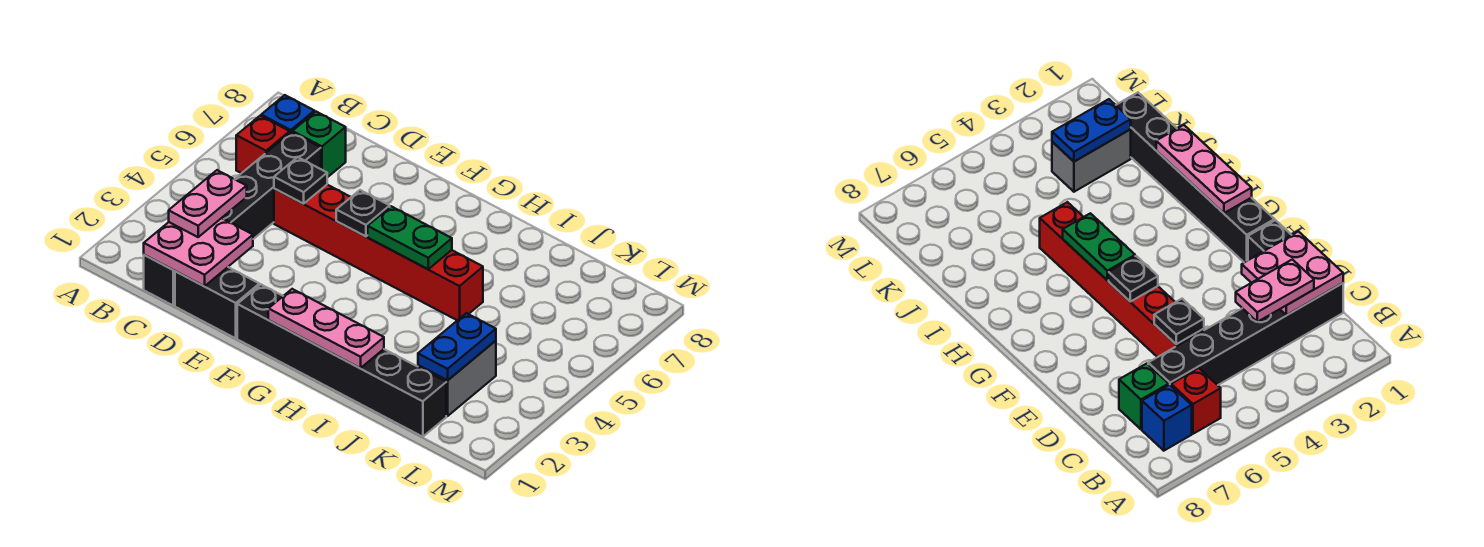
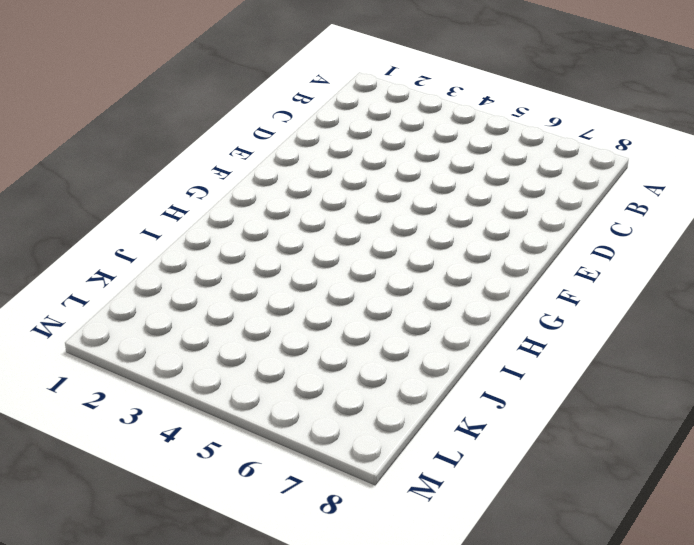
none -> red 1x1 brick [236,116,290,173]
none -> blue 1x1 brick [261,95,314,133]
none -> black 1x6 brick [144,132,321,306]

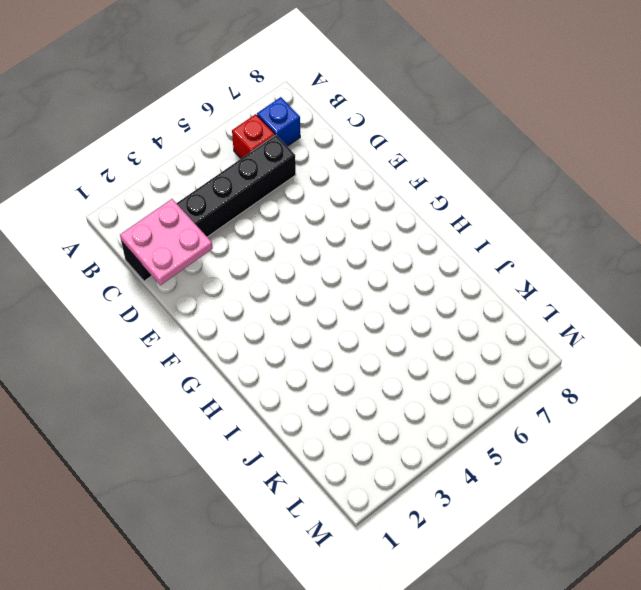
none -> green 1x1 brick [292,112,346,177]
none -> black 1x2 brick [175,267,259,338]
none -> red 1x6 brick [274,185,483,320]

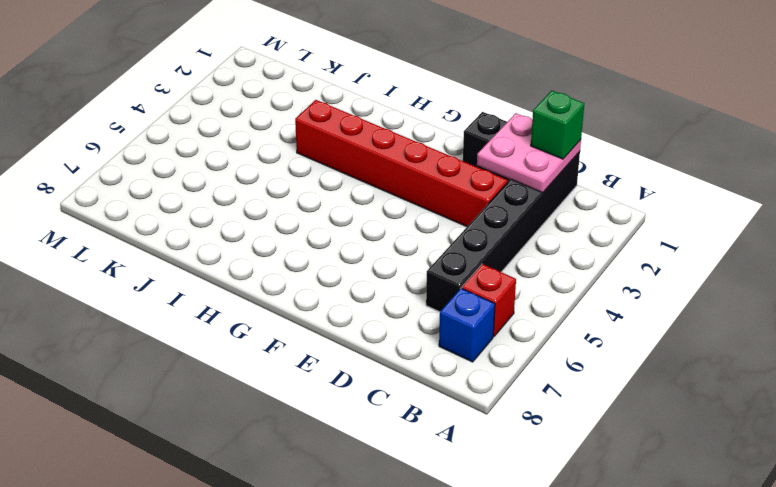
green 1x1 brick [531,91,584,159] -> green 1x1 brick moved to [292,112,346,177]
red 1x6 brick [295,100,508,227] -> red 1x6 brick moved to [274,185,483,320]
none -> black 1x6 brick [237,285,446,437]
none -> grey 1x2 brick [418,341,496,416]
none -> black 1x1 plate [274,157,327,204]

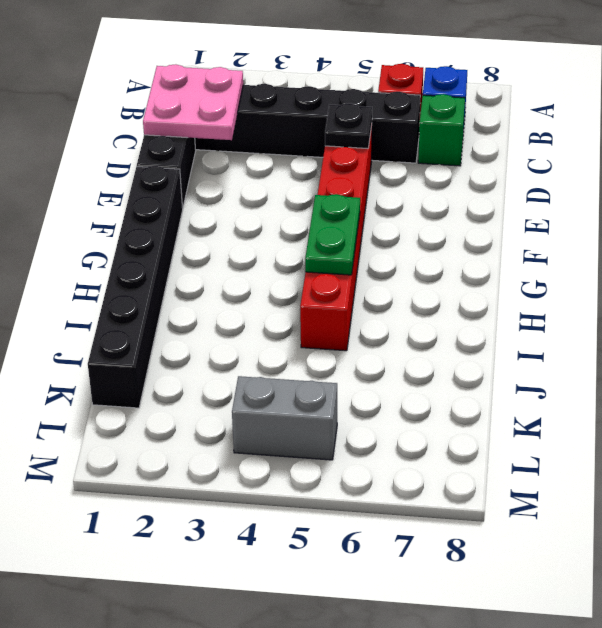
grey 1x2 brick [232,376,337,460] -> grey 1x2 brick moved to [418,341,496,416]
none -> black 1x1 plate [336,190,390,237]
none -> pink 1x3 plate [268,289,384,368]
none -> blue 1x2 plate [418,313,496,380]

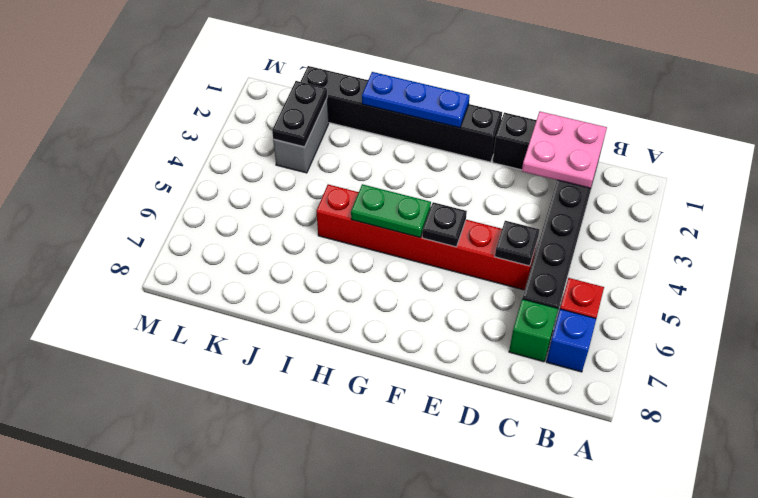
blue 1x3 plate [362,72,470,128] -> pink 1x3 plate [268,289,384,368]
black 1x2 plate [272,81,327,147] -> blue 1x2 plate [418,313,496,380]
none -> pink 1x2 plate [169,170,247,237]

